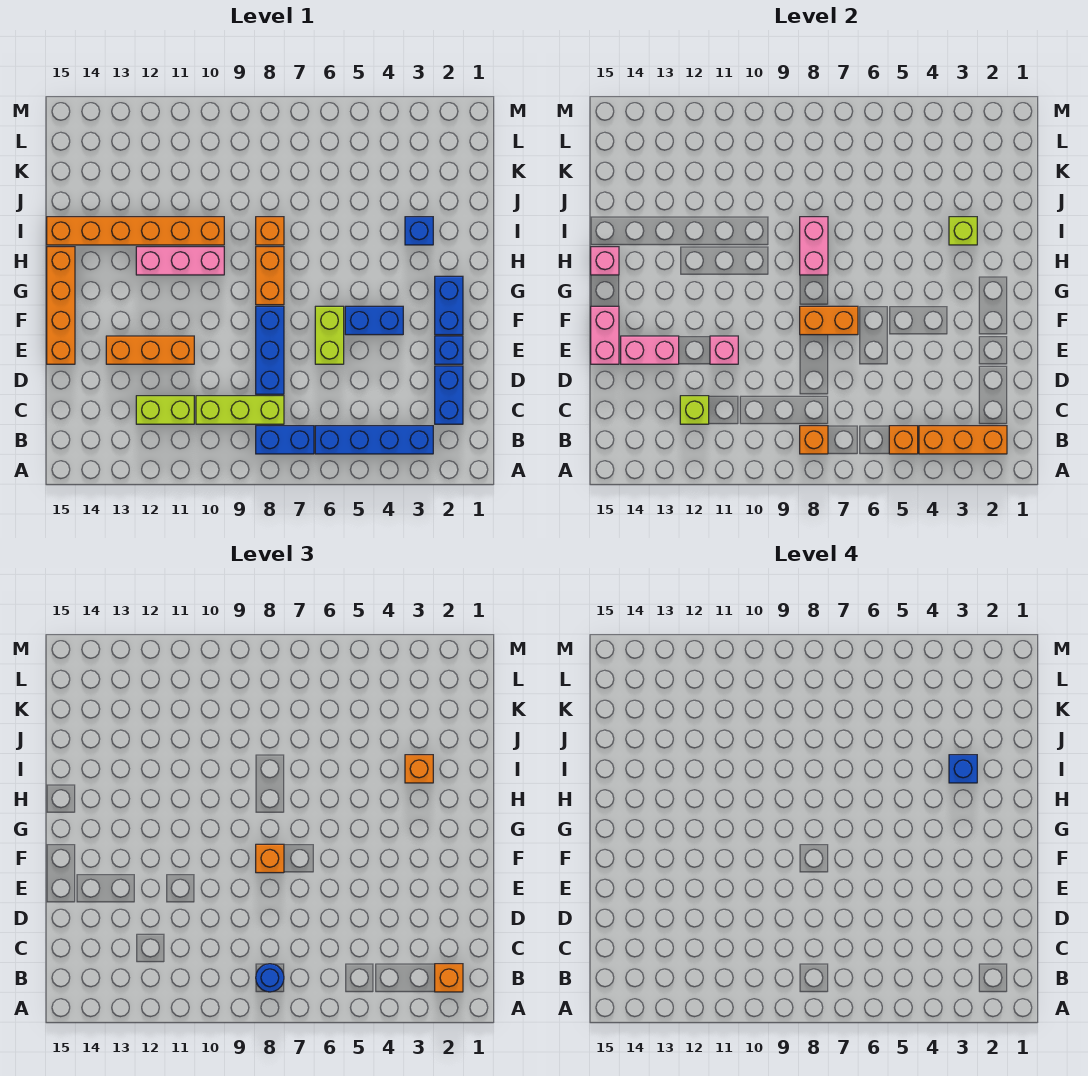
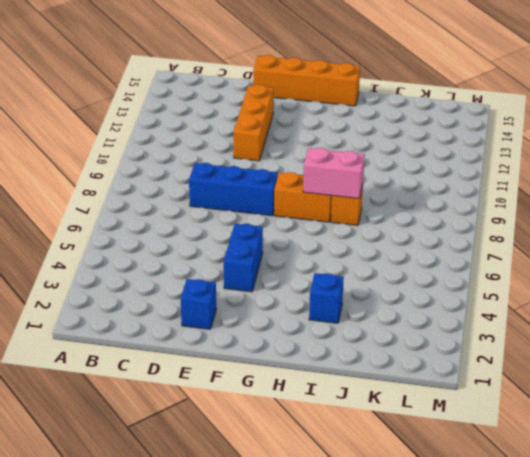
none -> blue 1x4 brick [315,426,433,454]
none -> blue 1x2 brick [256,426,314,454]
none -> blue 1x2 brick [435,366,463,424]
none -> lime 1x3 brick [196,396,284,424]

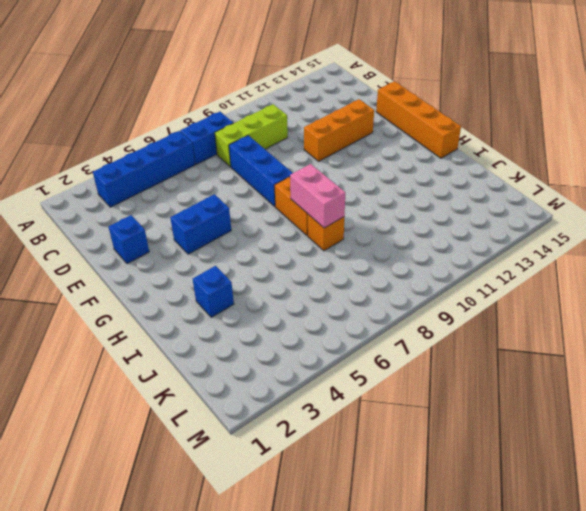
none -> blue 1x2 brick [435,366,463,424]
none -> lime 1x2 brick [136,396,194,424]
none -> lime 1x2 brick [315,306,344,364]
none -> blue 1x2 brick [435,276,463,335]

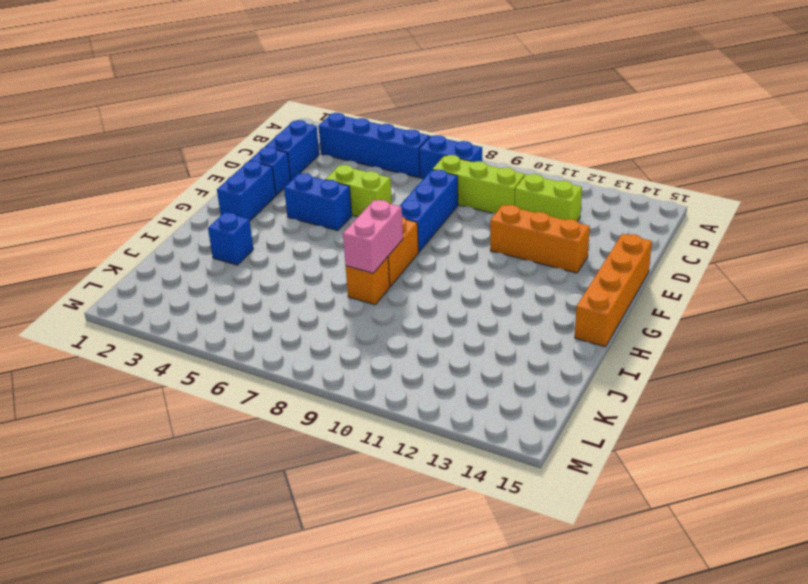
lime 1x2 brick [325,165,392,216] -> lime 1x2 brick turned to [315,306,344,364]
none -> pink 1x3 brick [136,247,224,275]
none -> orange 1x6 brick [47,217,224,245]
none -> orange 1x3 brick [919,426,1007,454]
none -> orange 1x1 brick [889,426,918,454]

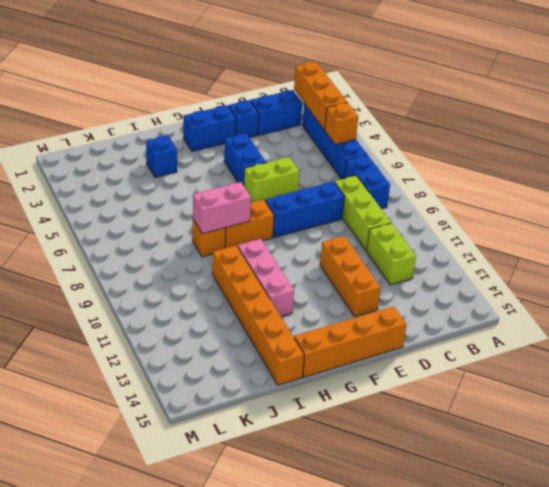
none -> orange 1x1 brick [800,426,828,454]
none -> lime 1x1 brick [680,396,709,424]
none -> pink 1x1 brick [710,336,738,364]
none -> pink 1x2 brick [621,336,679,364]

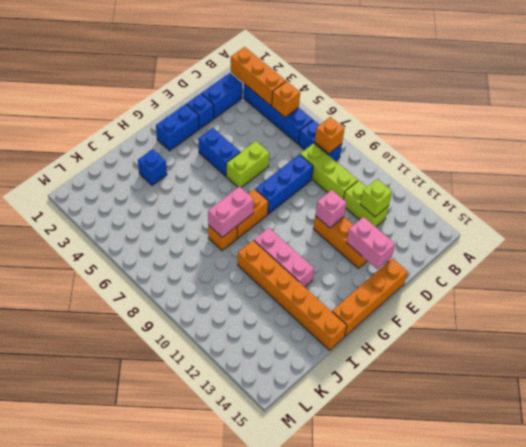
none -> pink 1x2 brick [591,306,619,364]
none -> orange 1x2 brick [800,306,858,335]
none -> pink 1x1 brick [591,247,619,275]
none -> lime 1x1 brick [949,217,977,245]

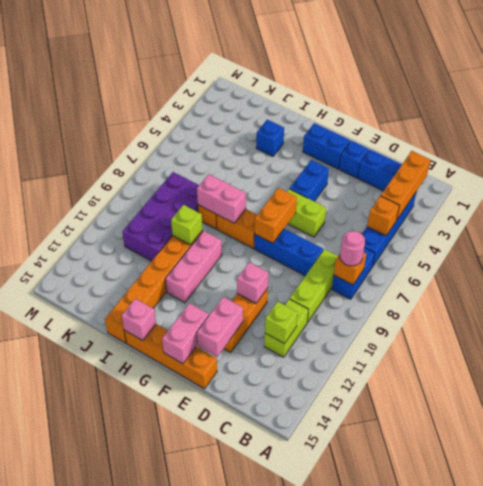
pink 1x1 round brick [340,231,365,266] -> blue 1x1 round brick [256,964,284,992]
pink 1x2 brick [162,303,209,364] -> pink 1x2 brick turned to [591,306,619,364]
lime 1x1 brick [171,205,202,245] -> lime 1x1 brick moved to [949,217,977,245]
purple 2x4 brick [122,172,199,261] -> none
none -> orange 1x1 brick [435,964,463,992]
none -> orange 1x1 brick [256,844,284,873]
none -> orange 1x1 brick [405,755,433,783]
none -> blue 1x1 brick [949,755,977,783]

